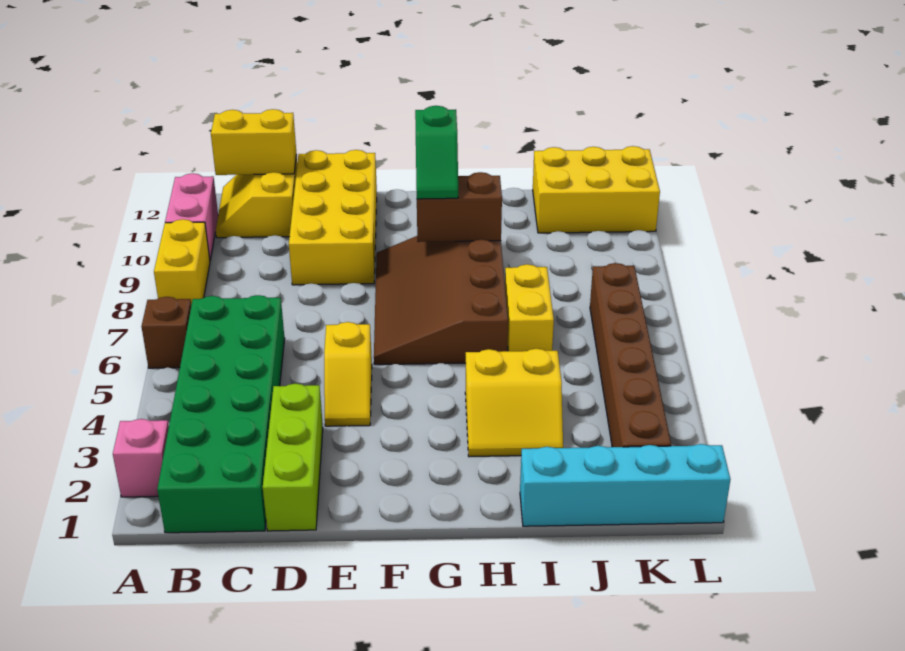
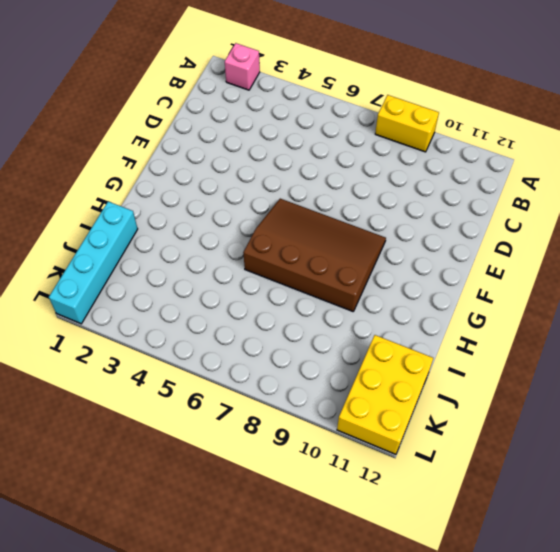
none -> brown 1x1 brick [141,297,191,368]
none -> pink 1x2 brick [165,173,218,260]
none -> green 2x6 brick [157,295,285,533]

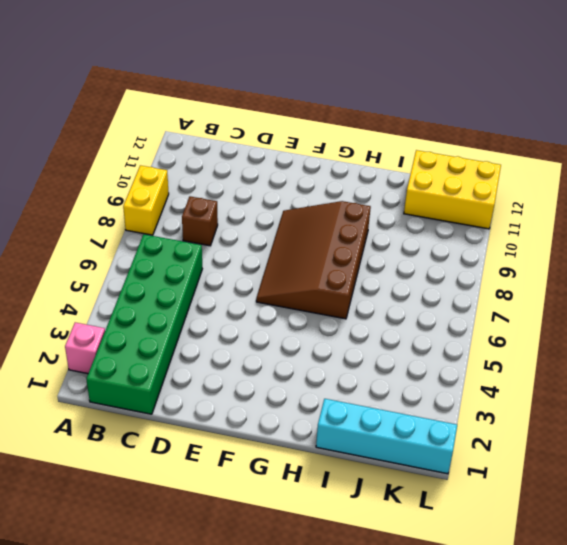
brown 1x1 brick [182,196,218,246] -> brown 1x1 brick moved to [141,297,191,368]
none -> pink 1x2 brick [165,173,218,260]
none -> yellow 2x2 slope [216,155,297,238]
none -> lime 1x3 brick [263,384,323,531]

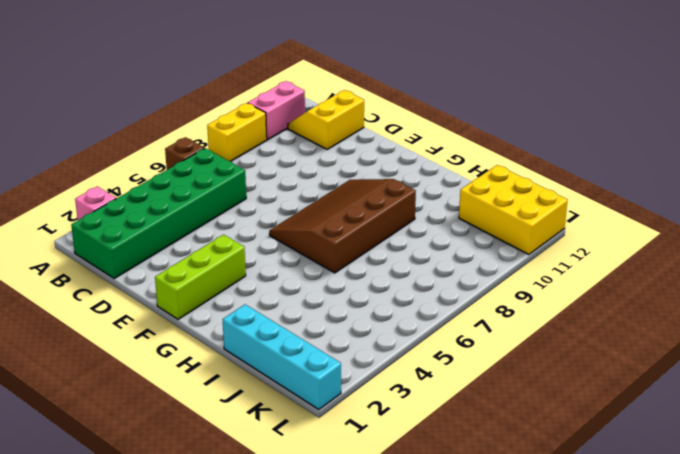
lime 1x3 brick [155,235,246,319] -> lime 1x3 brick moved to [263,384,323,531]
none -> yellow 2x4 brick [289,150,377,285]
none -> yellow 1x2 slope [324,322,372,426]
none -> yellow 2x2 slope [465,349,563,457]

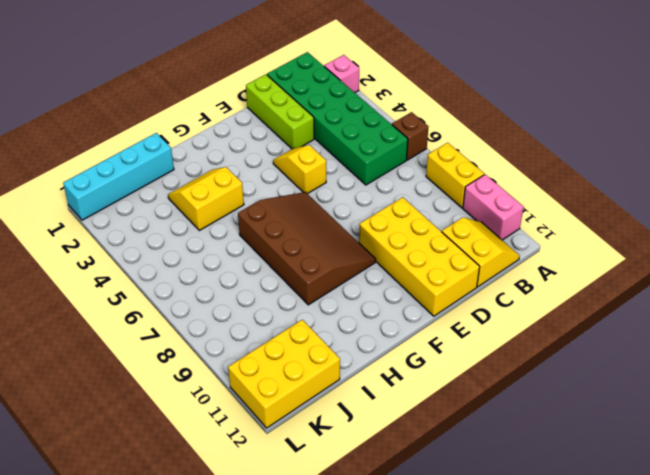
none -> yellow 1x2 brick [505,264,554,351]
none -> brown 1x6 brick [590,263,671,447]
none -> yellow 1x2 brick [211,109,296,175]

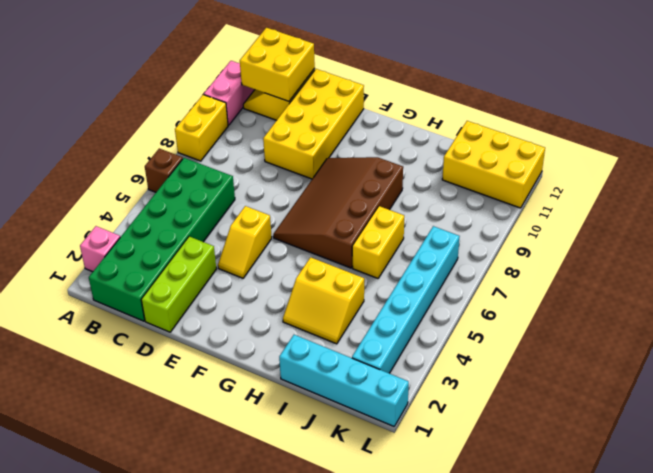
yellow 2x2 brick [240,28,315,101] -> yellow 1x2 brick [211,109,296,175]
cyan 1x6 brick [352,226,460,373] -> brown 1x6 brick [590,263,671,447]
none -> brown 1x2 brick [417,172,502,242]
none -> green 1x2 slope [415,106,458,199]

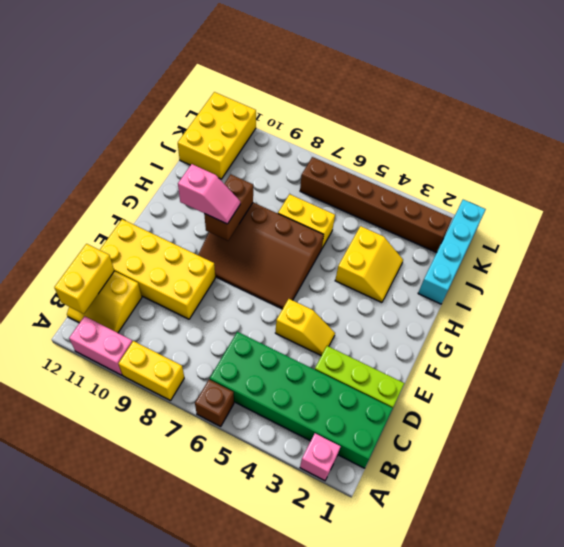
pink 1x2 slope [178,164,240,224] -> green 1x2 slope [415,106,458,199]

